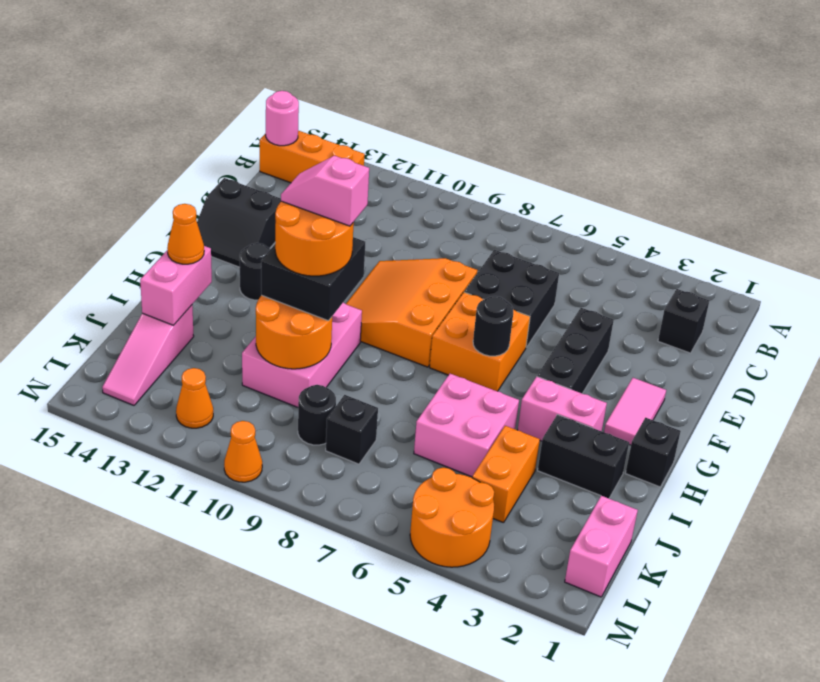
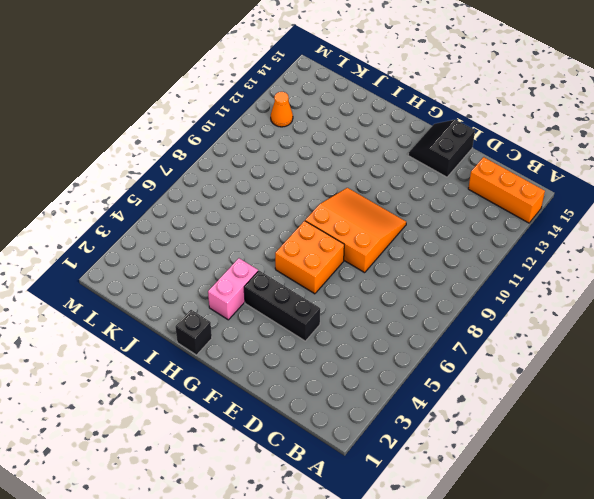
orange 1x3 brick [468,157,545,223] -> orange 1x3 brick turned to [260,131,365,183]
none -> black 1x1 brick [658,289,709,353]
none -> black 2x2 brick [464,250,559,347]
none -> pink 1x2 tile [604,378,666,445]
none -> black 1x1 round brick [240,243,271,300]

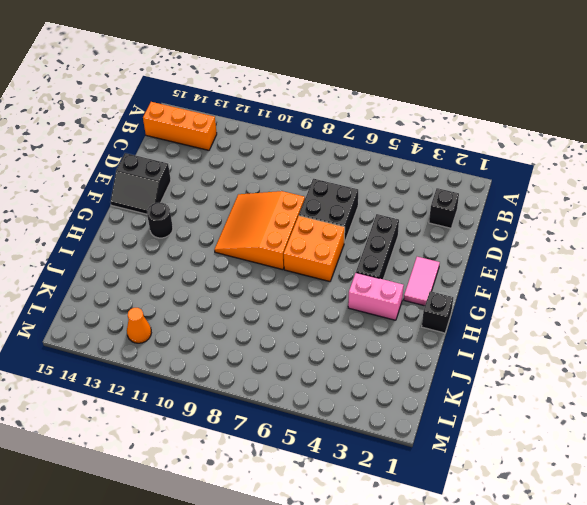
none -> pink 2x3 brick [242,303,362,407]
none -> black 1x2 brick [538,415,629,498]
none -> pink 2x2 brick [414,374,519,477]
none -> orange 1x2 brick [472,426,540,523]

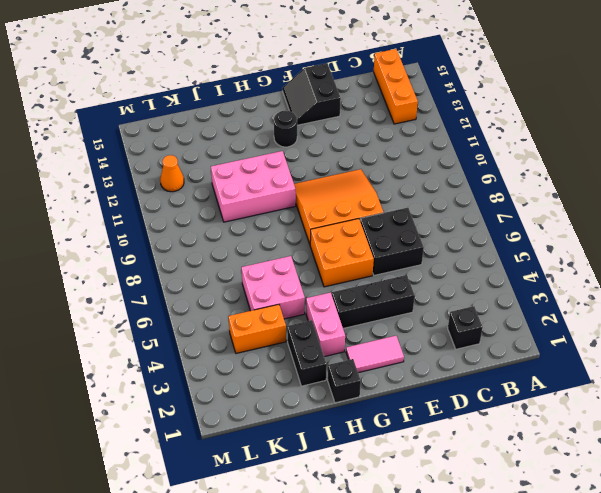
none -> pink 1x3 slope [102,305,194,405]
none -> pink 1x2 brick [565,496,638,597]
none -> black 1x1 brick [326,395,378,464]
none -> black 1x1 round brick [298,385,336,445]

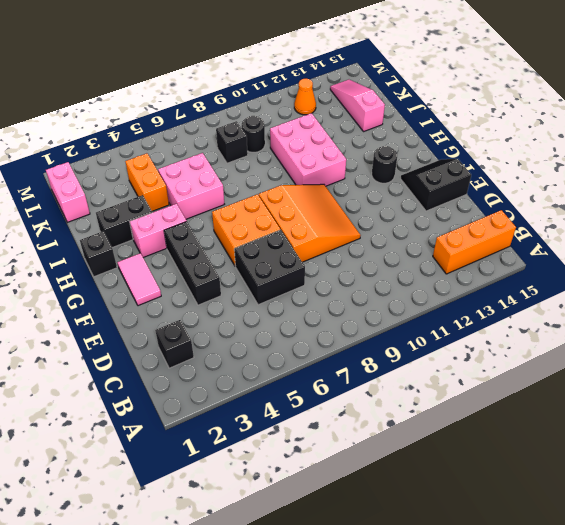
none -> orange 2x2 round brick [410,468,494,567]
none -> orange 1x1 cone [224,421,262,482]
none -> pink 1x1 round brick [266,91,299,146]
none -> black 1x1 round brick [473,296,513,356]

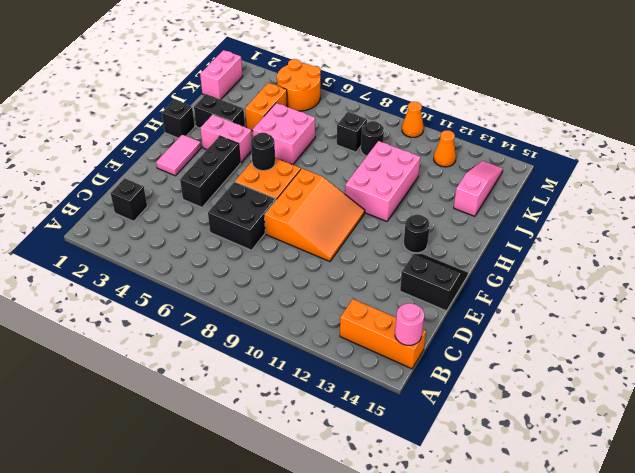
none -> orange 2x2 round brick [256,295,332,369]
none -> pink 1x2 brick [140,246,212,325]
none -> black 2x2 brick [261,237,365,321]
none -> orange 1x1 cone [167,204,204,264]

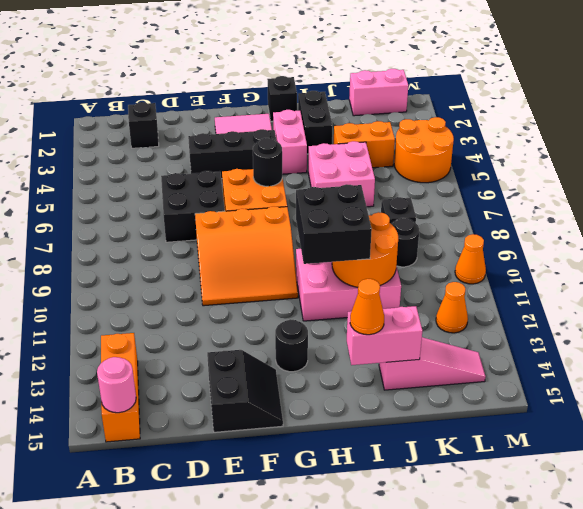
none -> orange 2x2 round brick [275,201,354,276]
none -> pink 1x2 slope [281,156,369,226]

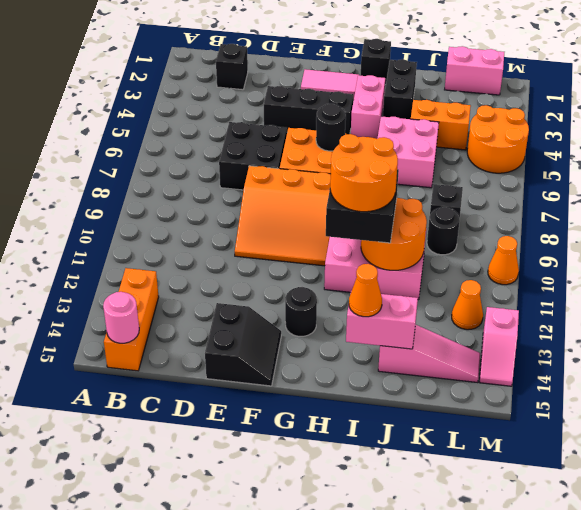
pink 1x2 slope [480,307,519,386] -> pink 1x2 slope moved to [281,156,369,226]

